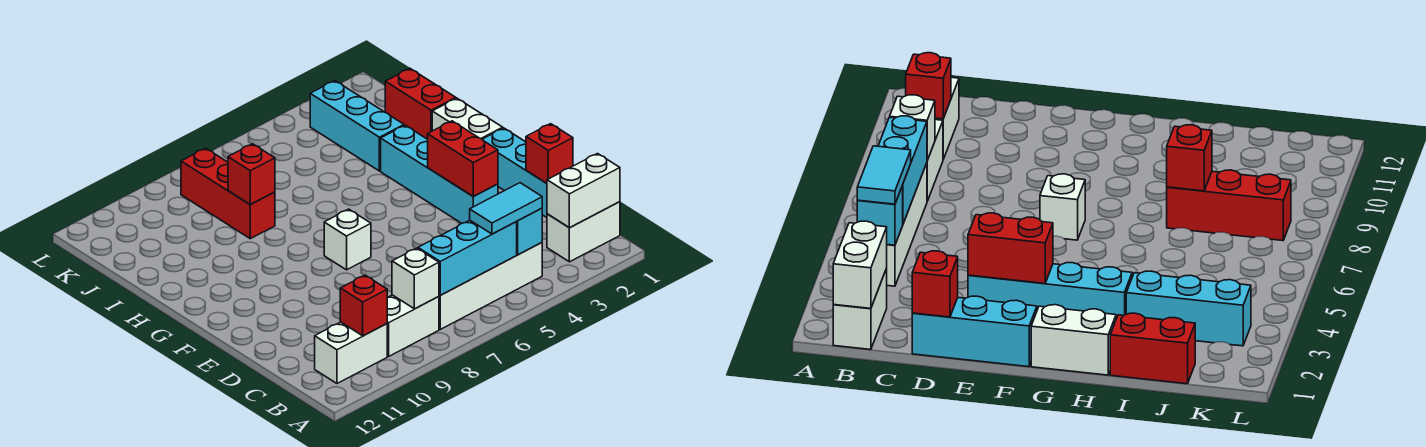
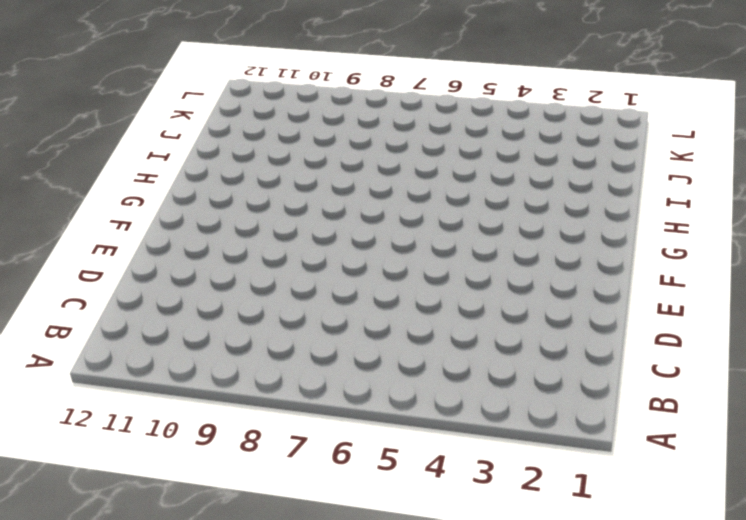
none -> white 1x2 brick [547,202,620,262]
none -> white 1x4 brick [439,243,542,329]
none -> white 1x2 brick [387,295,439,356]

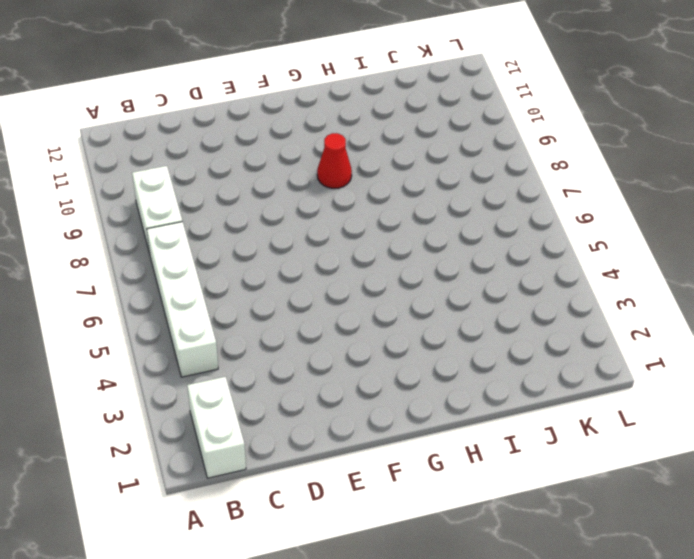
red 1x1 cone [317,133,352,189] -> none
none -> white 1x2 brick [315,322,387,383]
none -> cyan 1x3 brick [483,128,547,217]
none -> cyan 1x4 brick [381,125,498,223]

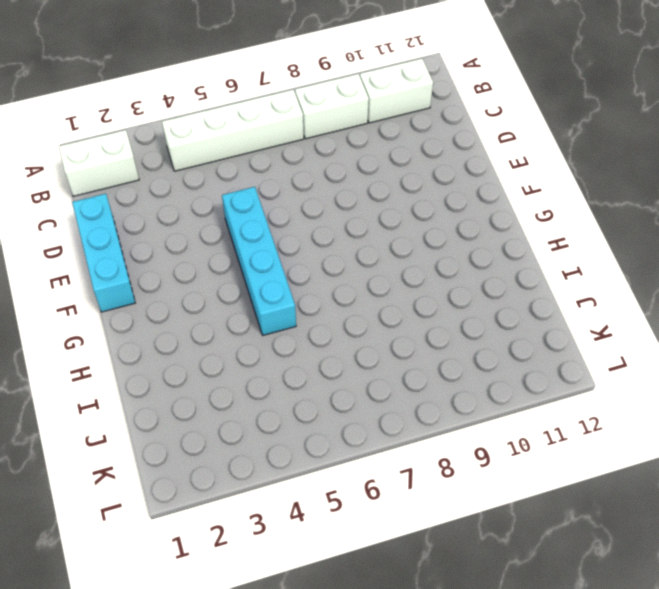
cyan 1x4 brick [222,187,296,335] -> cyan 1x4 brick moved to [381,125,498,223]
none -> white 1x1 brick [324,209,371,270]
none -> white 1x2 brick [432,98,503,139]
none -> red 1x2 brick [385,69,456,139]

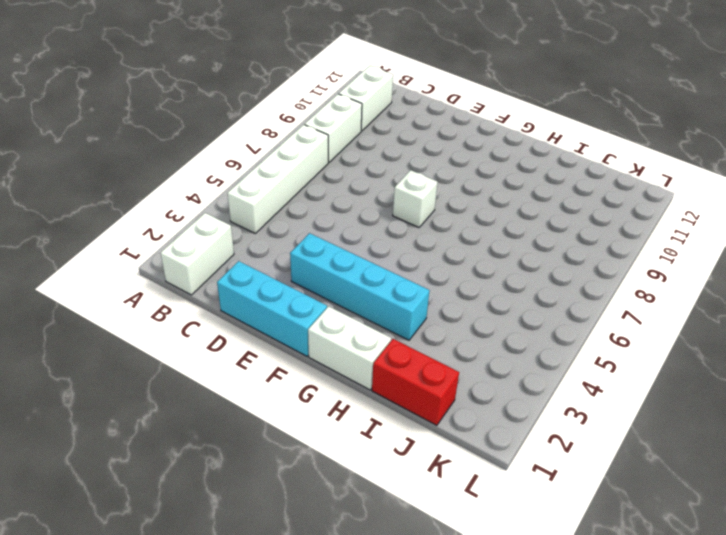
none -> cyan 1x3 brick [310,81,404,171]
none -> red 1x3 brick [181,148,275,239]
none -> white 1x2 brick [547,154,620,228]

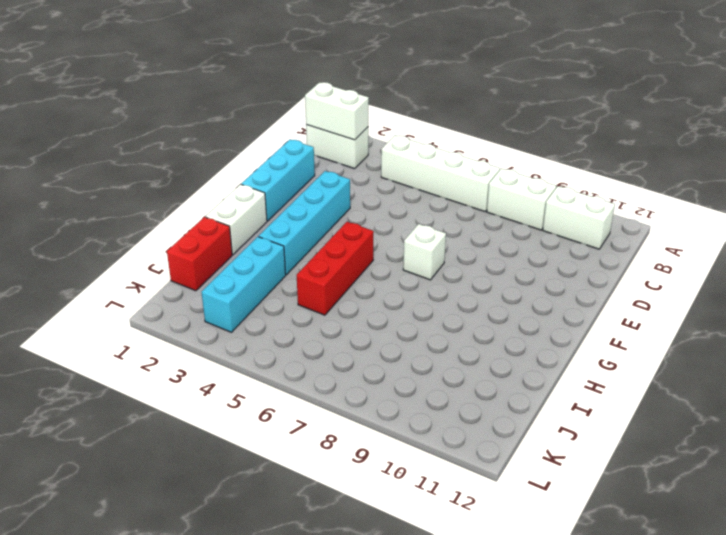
red 1x3 brick [297,222,374,315] -> red 1x3 brick moved to [181,148,275,239]
none -> cyan 1x1 brick [517,208,542,255]
none -> cyan 1x3 brick [418,220,517,295]
none -> white 1x1 brick [392,248,439,309]

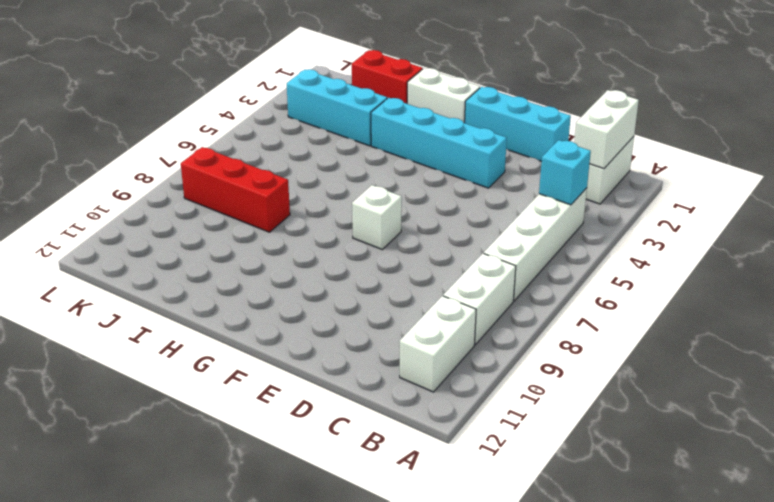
none -> cyan 1x3 brick [418,220,517,295]
none -> white 1x1 brick [392,248,439,309]
none -> red 1x1 brick [340,275,387,336]

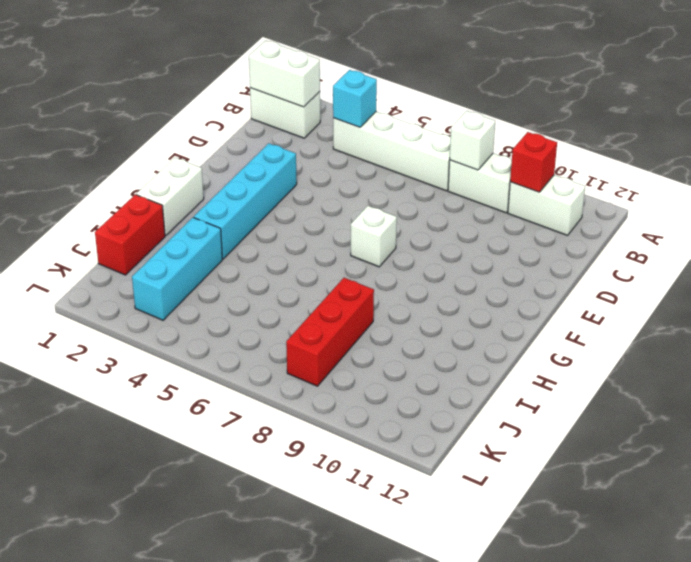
none -> cyan 1x3 brick [483,128,547,217]
none -> cyan 1x3 brick [418,220,517,295]
none -> red 1x1 brick [526,124,573,183]

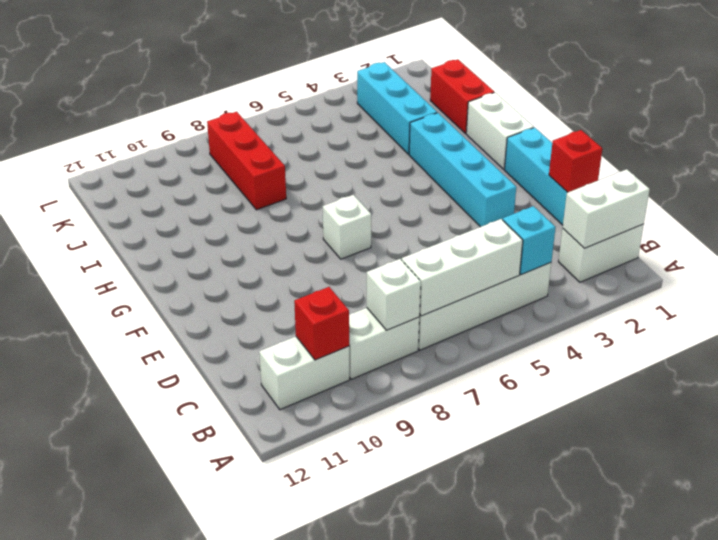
white 1x3 brick [402,219,523,316] -> cyan 1x3 brick [418,220,517,295]
none -> red 1x2 brick [428,121,498,197]
none -> red 1x1 brick [228,144,275,205]
none -> cyan 1x2 tile [470,183,542,234]

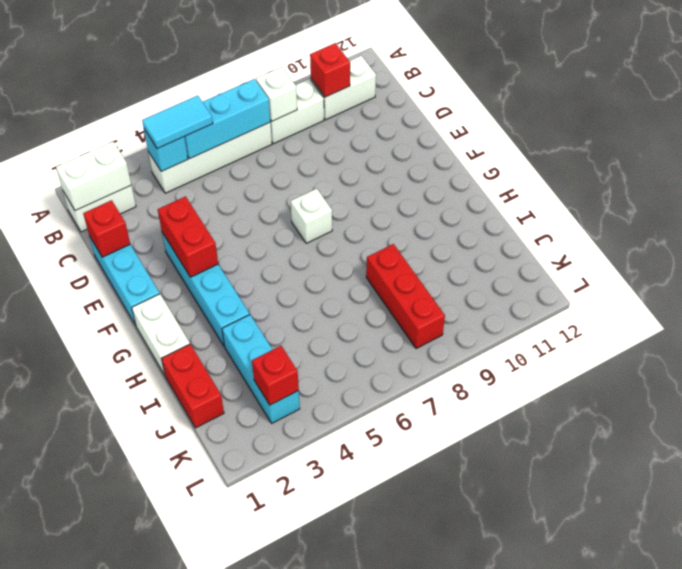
red 1x1 brick [252,346,299,405] -> red 1x1 brick moved to [228,144,275,205]

